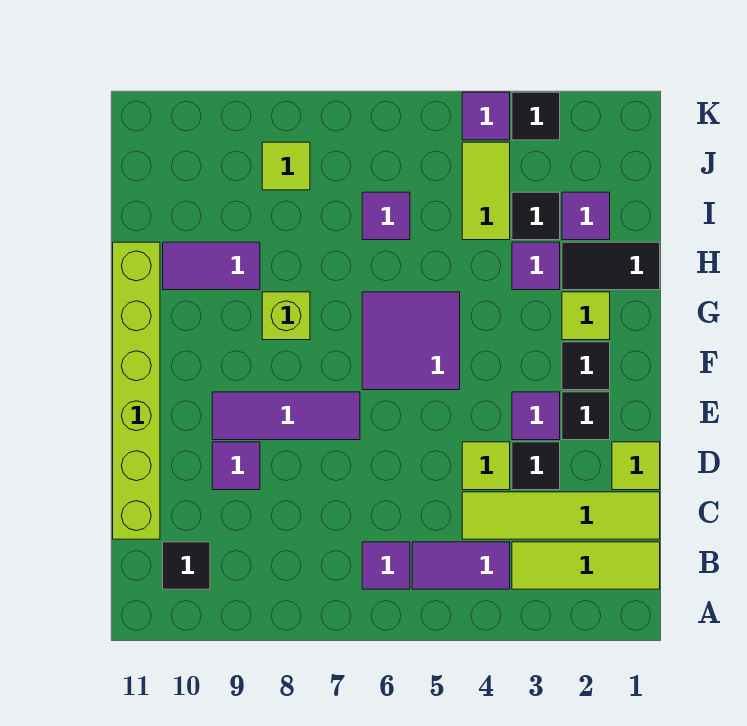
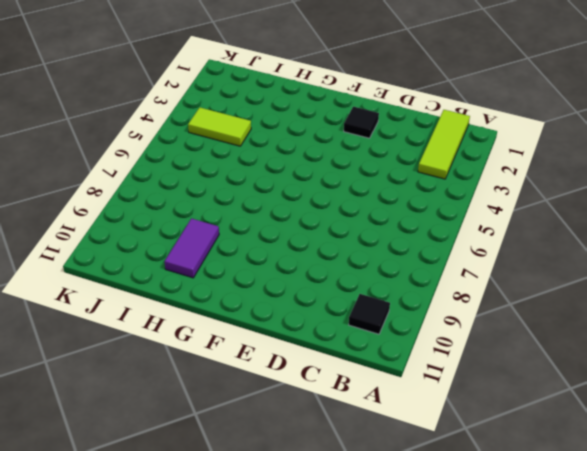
none -> purple 1x2 tile [412,542,510,589]
none -> purple 1x1 tile [362,542,410,589]
none -> lime 1x4 tile [462,492,660,539]

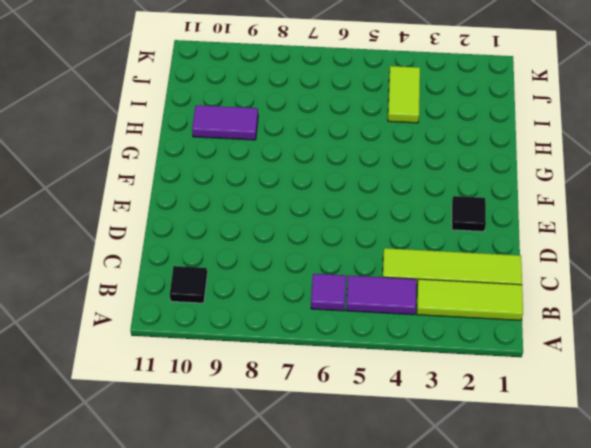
none -> lime 1x6 brick [113,242,160,539]
none -> lime 1x1 tile [612,442,660,490]
none -> black 1x1 tile [512,442,560,490]

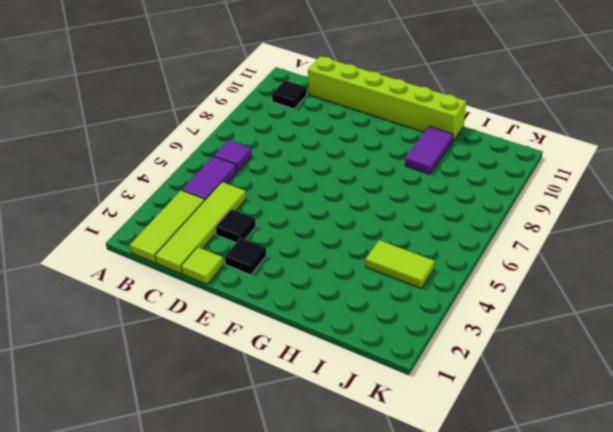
none -> lime 1x1 tile [462,442,510,490]
none -> purple 1x1 tile [212,442,260,490]
none -> purple 1x1 tile [512,392,560,440]

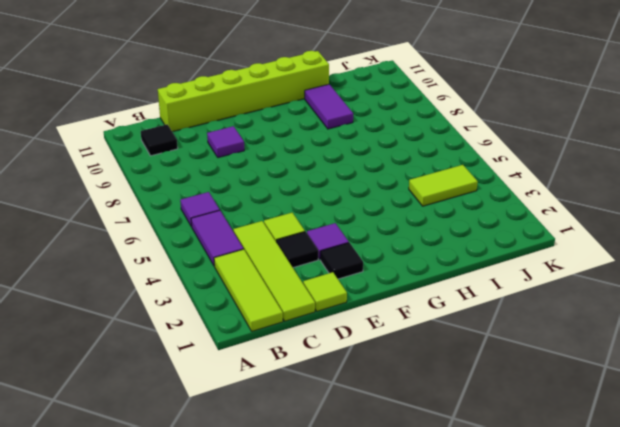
none -> purple 1x3 tile [212,392,360,440]
none -> black 1x1 tile [562,342,610,390]
none -> purple 2x2 tile [362,292,460,390]

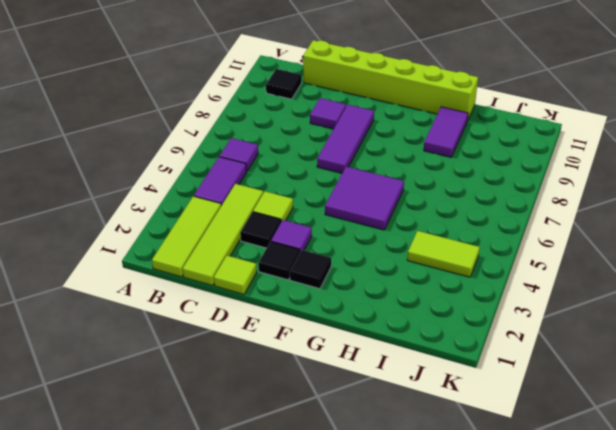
none -> lime 1x1 tile [562,292,610,340]
none -> lime 1x1 brick [262,292,310,340]
none -> black 1x2 tile [562,242,660,290]

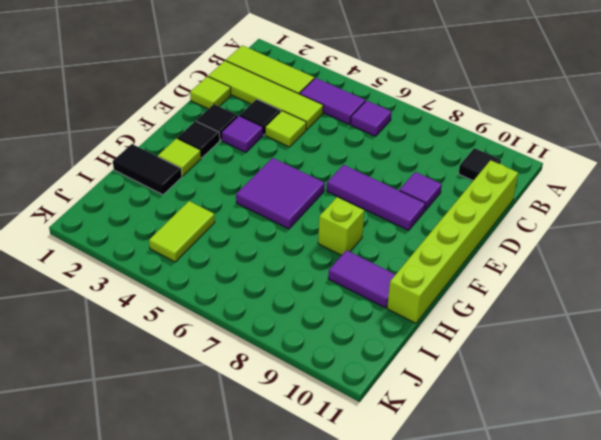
none -> purple 1x1 tile [512,242,560,290]
none -> purple 1x1 tile [562,192,610,240]
none -> black 1x1 tile [512,192,560,240]

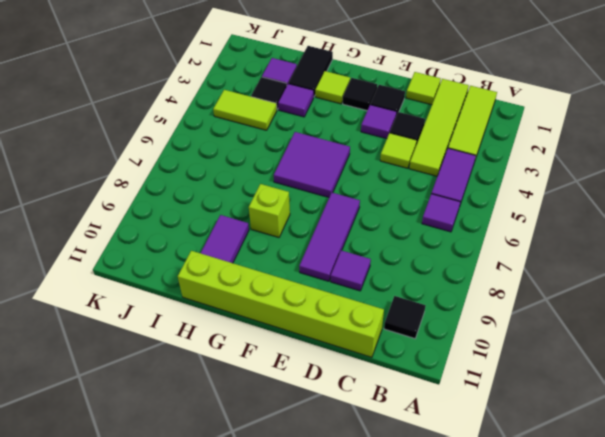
none -> purple 1x1 tile [362,192,410,240]
none -> lime 1x1 tile [262,142,310,190]
none -> black 1x1 tile [512,92,560,140]

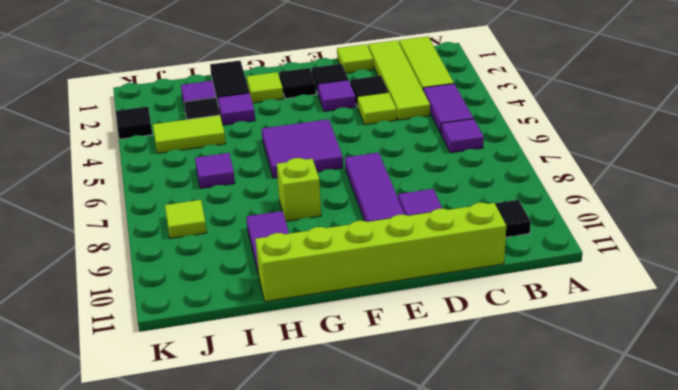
none -> purple 1x1 tile [462,92,510,140]

